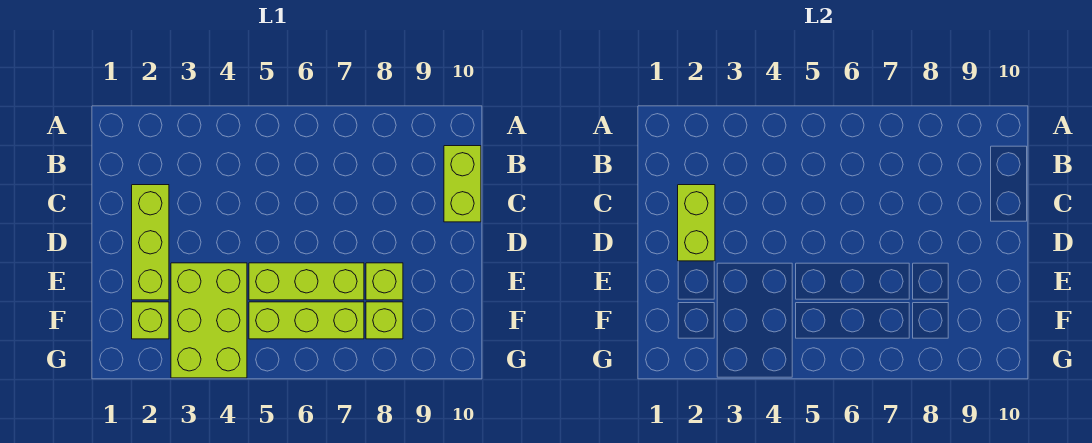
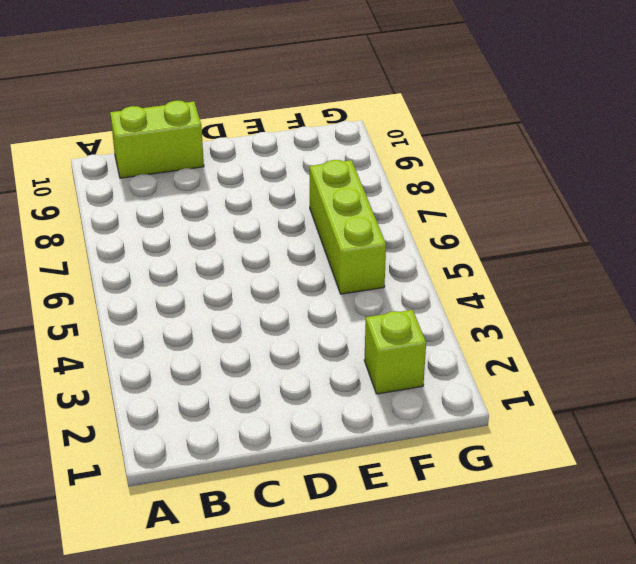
none -> lime 1x3 brick [132,185,169,300]
none -> lime 2x3 brick [171,263,247,378]

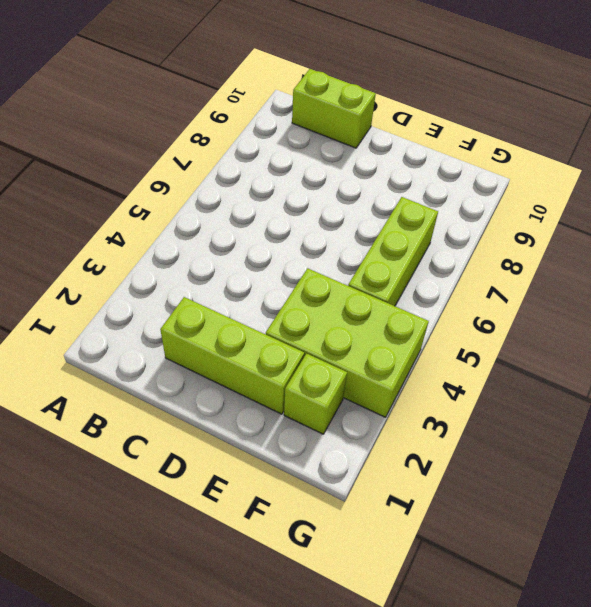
none -> lime 1x3 brick [249,263,364,300]
none -> lime 1x1 brick [366,263,403,300]

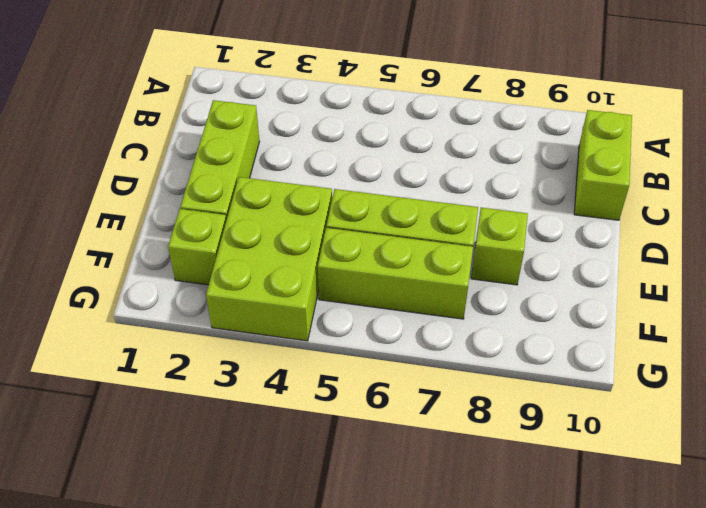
none -> lime 1x1 brick [366,302,403,339]
none -> lime 1x2 brick [678,185,715,261]

